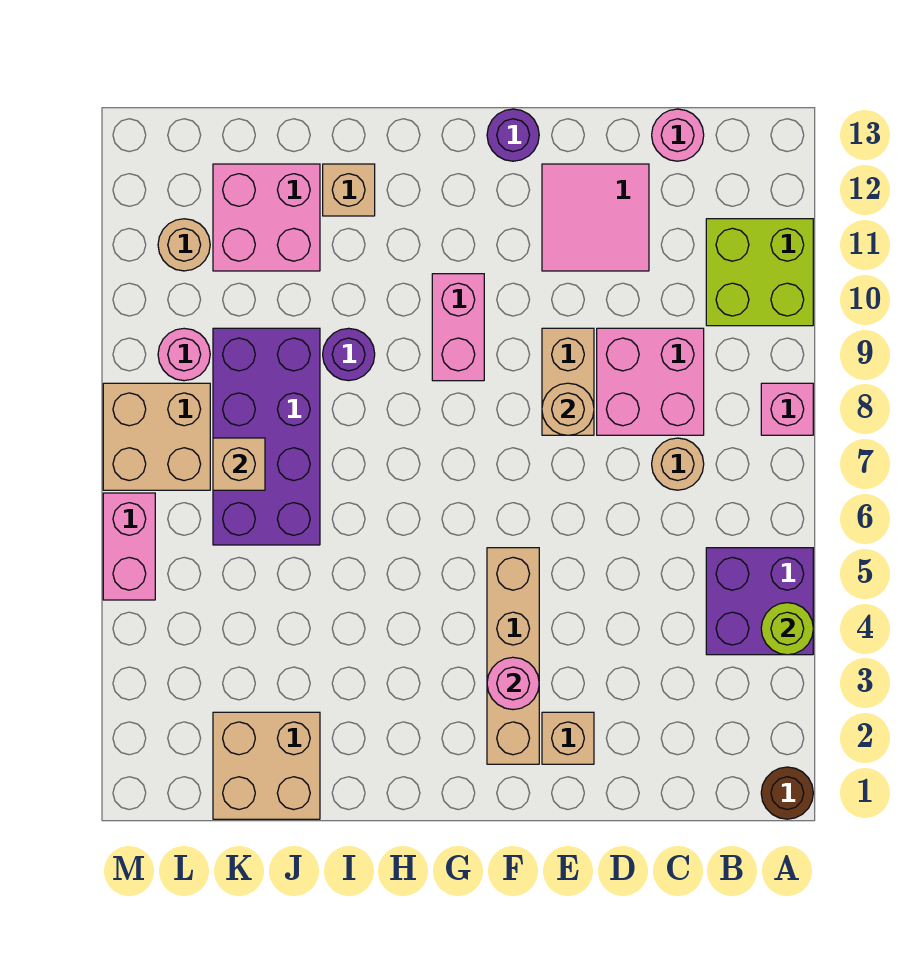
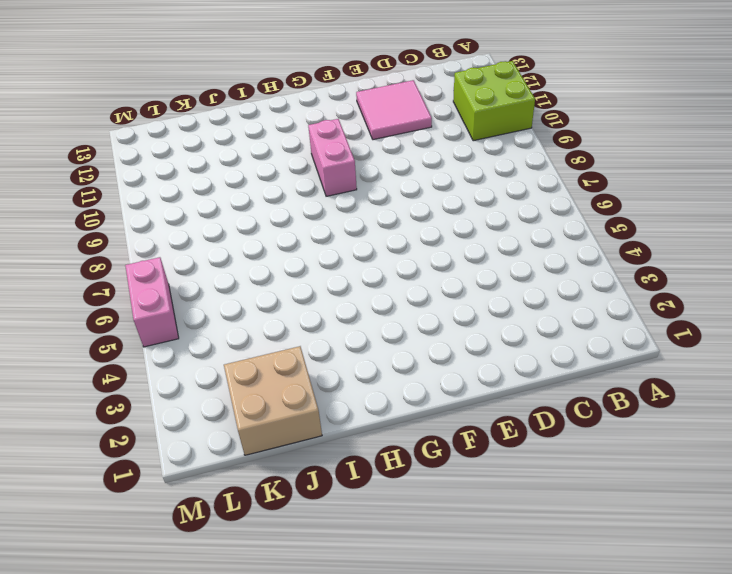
none -> brown 1x1 round brick [761,767,813,819]
none -> purple 2x2 brick [706,548,813,655]
none -> pink 1x1 brick [761,383,813,435]

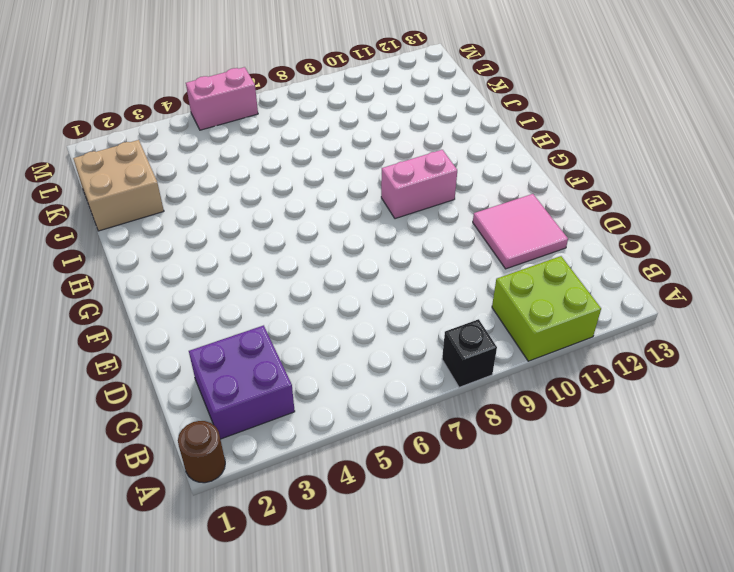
black 1x1 brick [442,319,497,387] -> pink 1x1 brick [761,383,813,435]
purple 2x2 brick [189,325,295,439] -> purple 2x2 brick moved to [706,548,813,655]
none -> tan 1x1 round brick [652,438,704,490]
none -> pink 2x2 brick [597,328,704,435]
none -> pink 1x1 round brick [652,109,704,161]

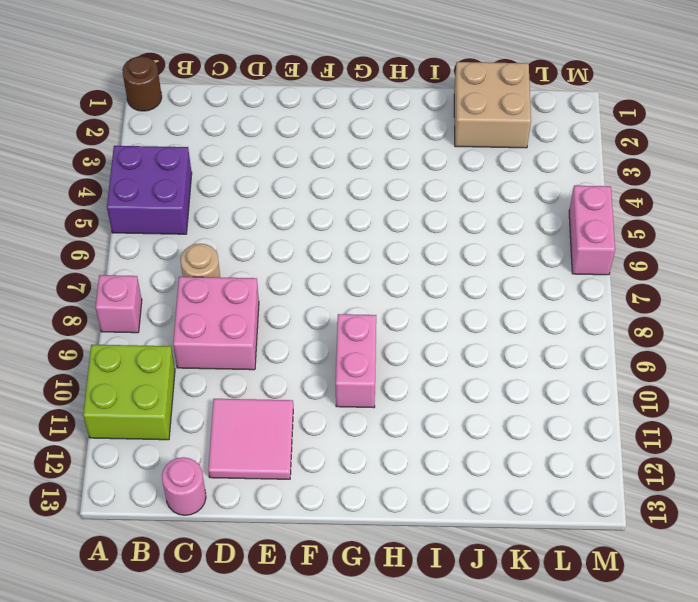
none -> tan 1x1 brick [542,712,594,764]
none -> tan 1x2 brick [542,328,594,435]
none -> tan 1x4 brick [487,548,539,764]

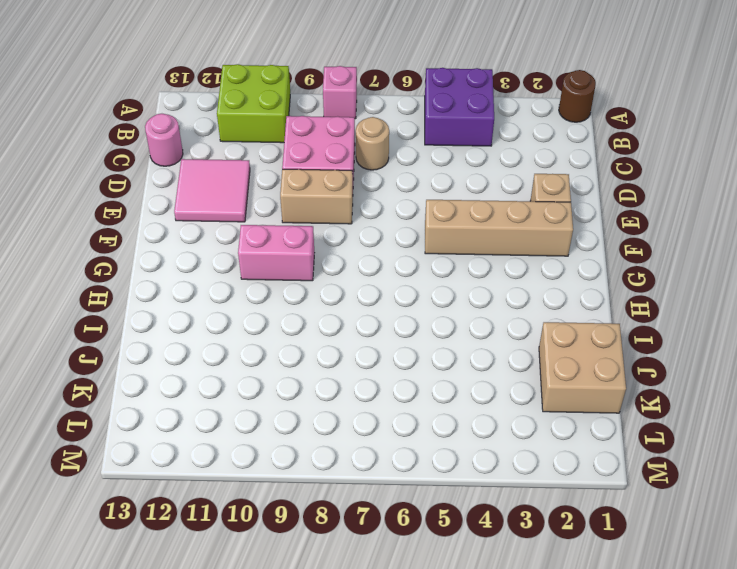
none -> purple 1x1 round brick [487,109,539,161]
none -> purple 1x1 round brick [323,328,375,381]
none -> tan 1x1 brick [323,164,375,216]

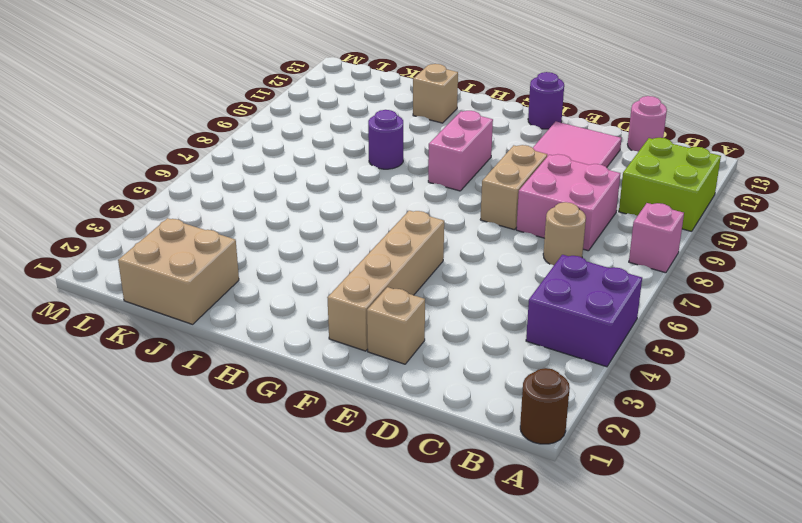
none -> purple 2x4 brick [213,328,320,545]
none -> pink 2x2 brick [213,164,320,271]
none -> tan 2x2 brick [103,383,210,490]

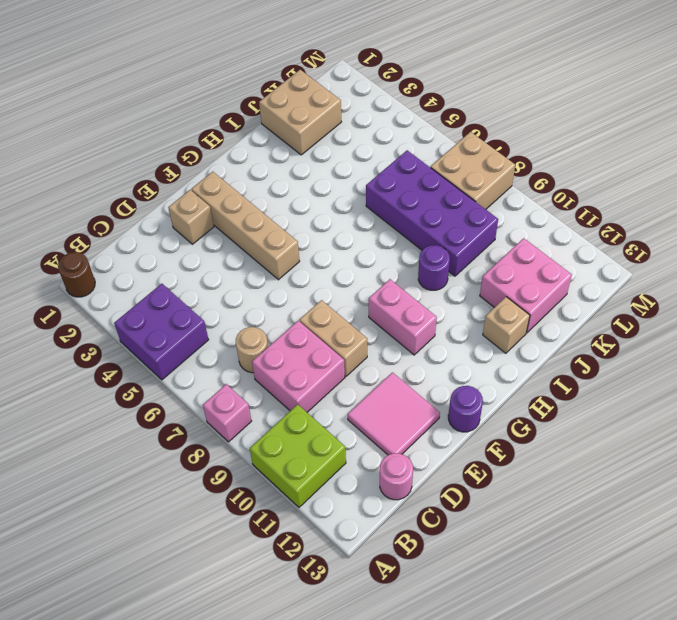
none -> pink 1x1 round brick [158,328,210,381]
none -> tan 1x1 round brick [158,219,210,271]
none -> pink 1x2 brick [103,493,155,600]

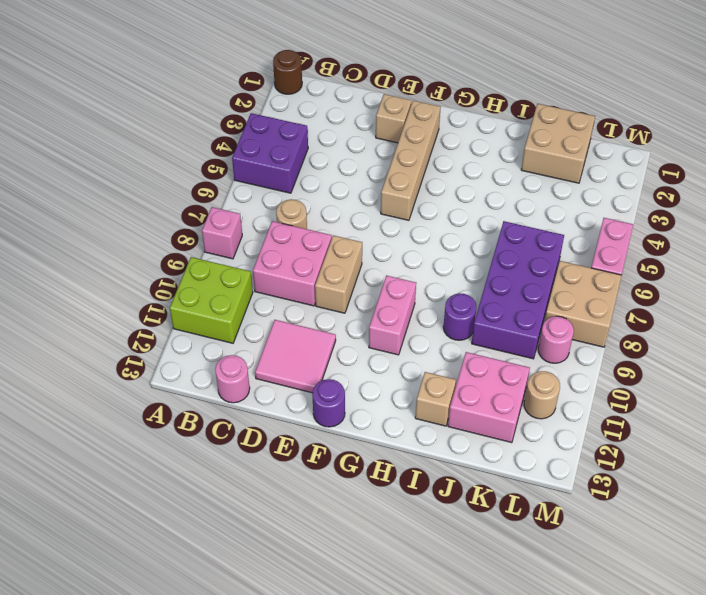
none -> lime 1x1 round brick [761,603,813,655]
none -> tan 1x1 round brick [542,383,594,435]
none -> pink 1x1 round brick [487,657,539,710]

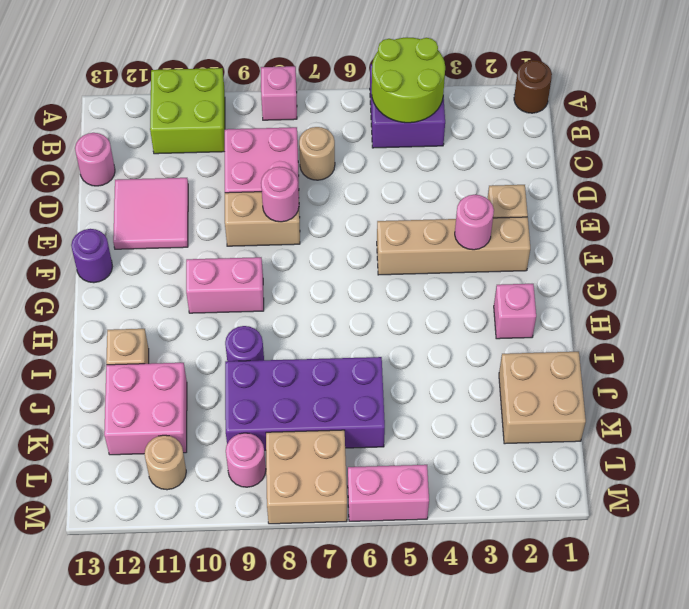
lime 2x2 round brick [372,37,445,123] -> lime 1x1 round brick [761,603,813,655]
pink 1x1 round brick [261,167,299,222] -> tan 1x1 round brick [542,383,594,435]
pink 1x1 brick [494,284,536,339] -> none
none -> tan 1x1 brick [213,438,265,490]

